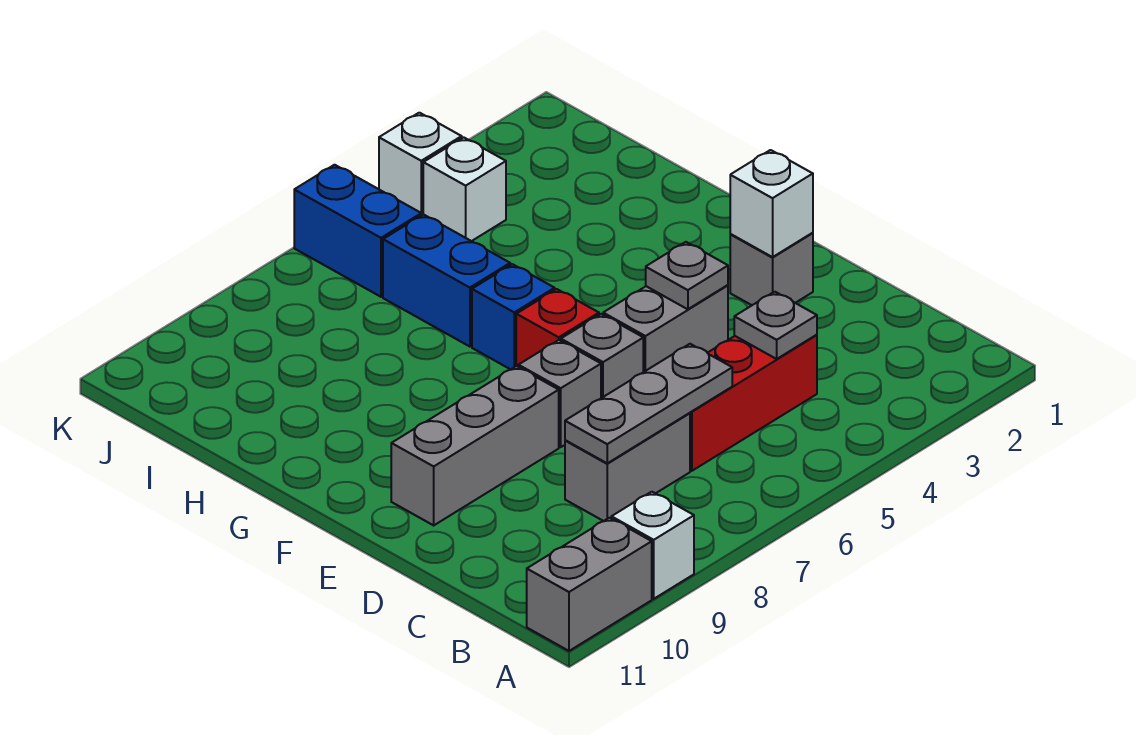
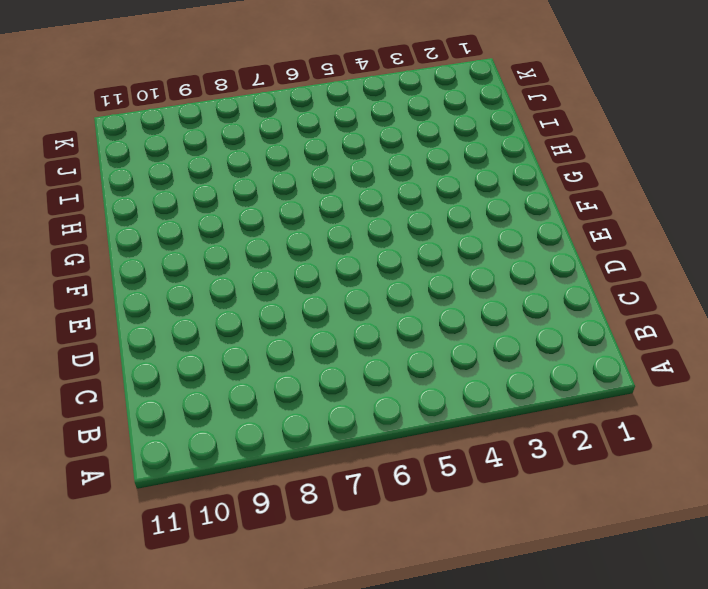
none -> white 1x1 brick [611,492,694,599]
none -> grey 1x2 brick [527,518,652,651]
none -> red 1x3 brick [690,335,817,471]

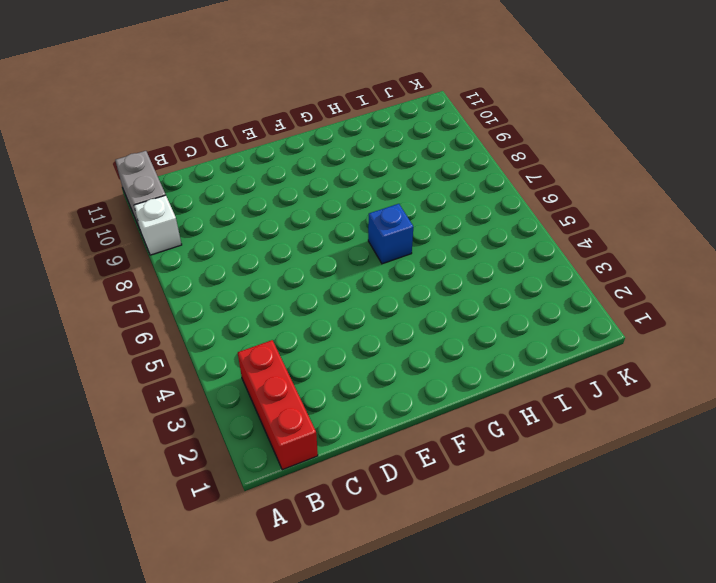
red 1x3 brick [238,340,318,470] -> red 1x3 brick moved to [690,335,817,471]
none -> grey 1x2 brick [565,413,690,521]
none -> grey 1x1 brick [730,233,813,305]
none -> grey 1x2 brick [603,285,728,372]

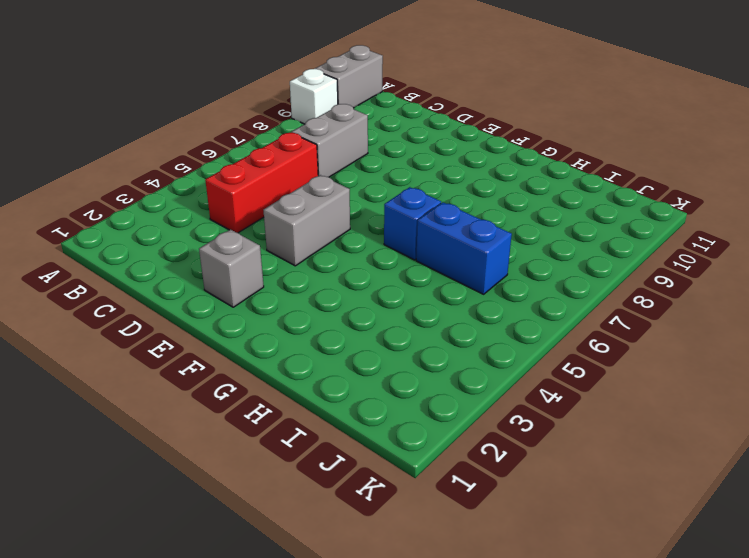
none -> grey 1x1 brick [561,314,643,398]
none -> grey 1x1 brick [518,340,601,447]
none -> grey 1x3 brick [391,366,559,525]

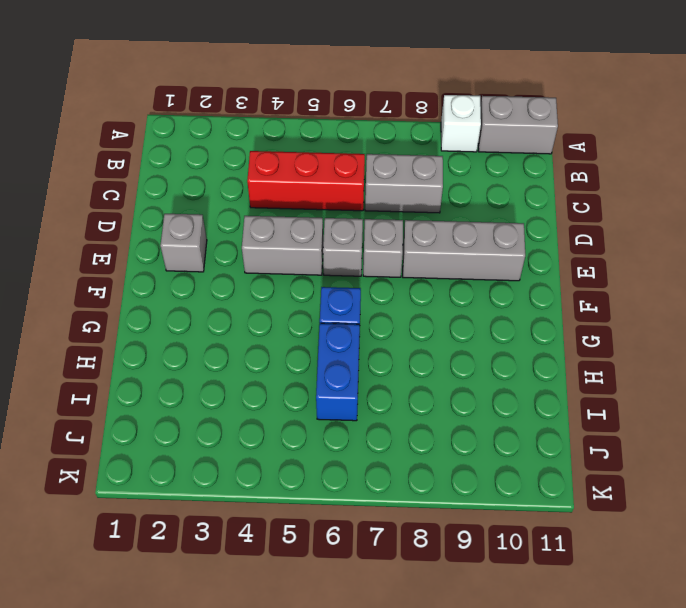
none -> red 1x1 brick [516,289,599,367]
none -> white 1x1 brick [423,137,506,241]
none -> blue 1x2 brick [294,165,421,297]

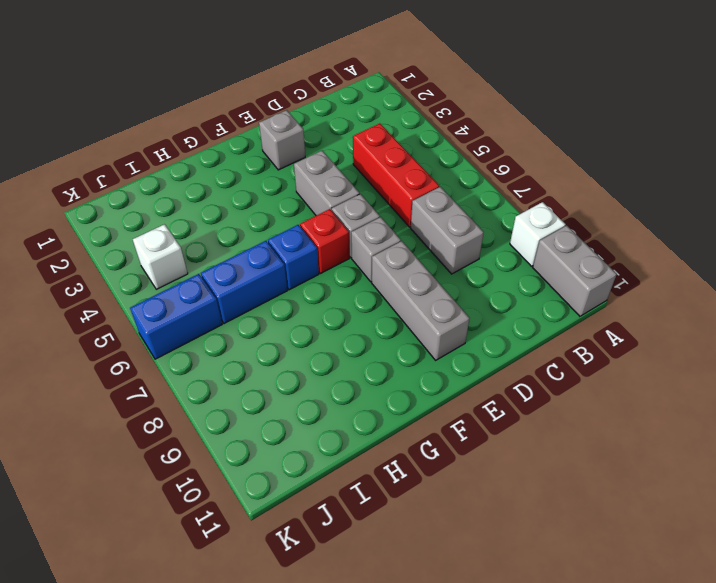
none -> white 1x1 brick [379,113,462,215]
none -> grey 1x1 plate [734,292,817,359]
none -> grey 1x3 plate [565,344,732,463]

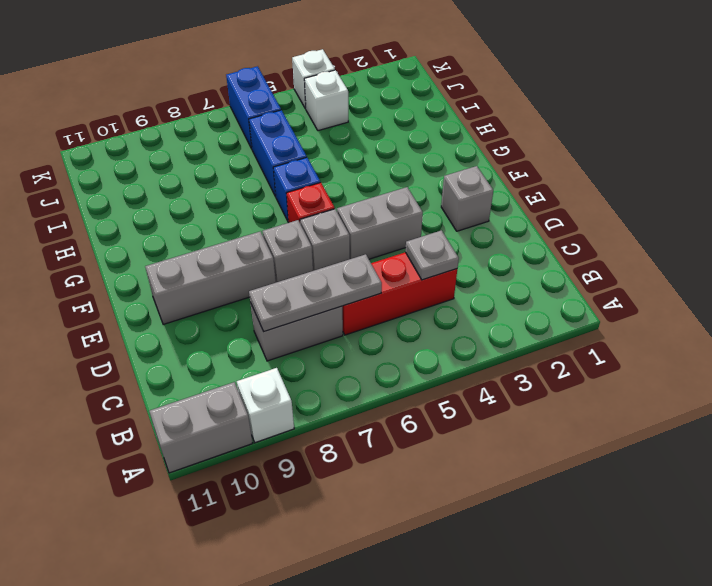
none -> white 1x1 brick [730,150,813,257]
none -> grey 1x1 plate [646,242,728,309]

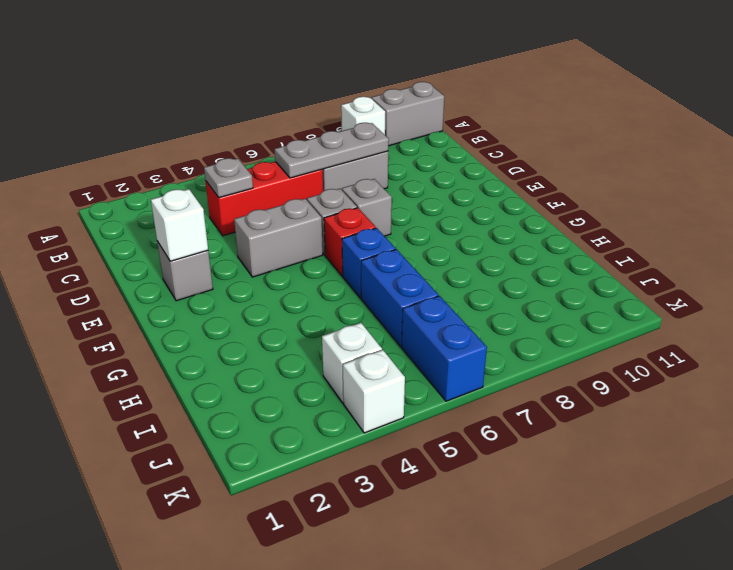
none -> grey 1x3 brick [391,366,559,525]
none -> grey 1x1 plate [646,242,728,309]

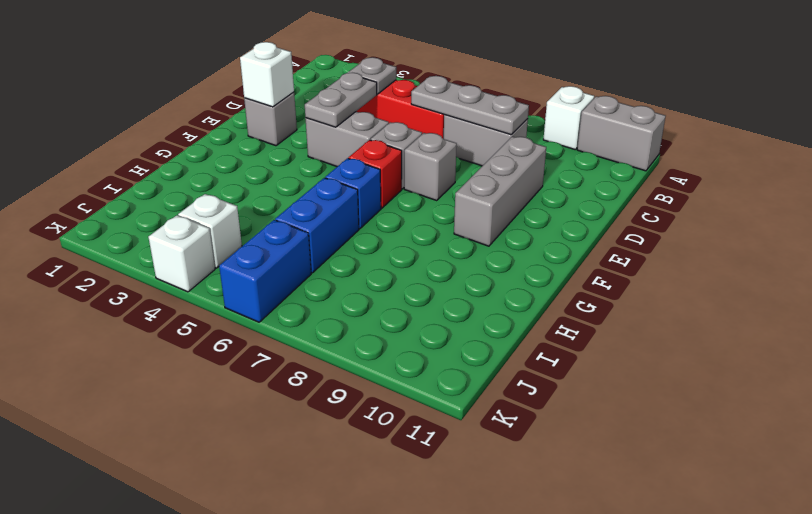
grey 1x2 plate [305,73,377,127] -> grey 1x1 plate [646,242,728,309]
grey 1x3 brick [454,137,546,246] -> grey 1x3 brick turned to [391,366,559,525]

